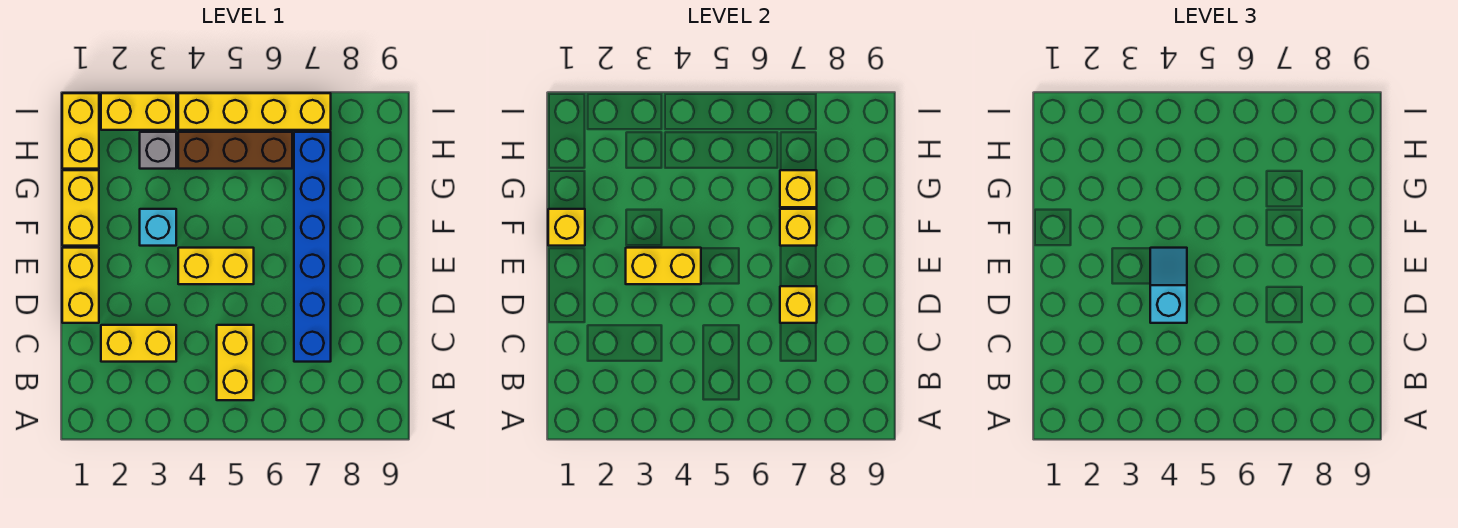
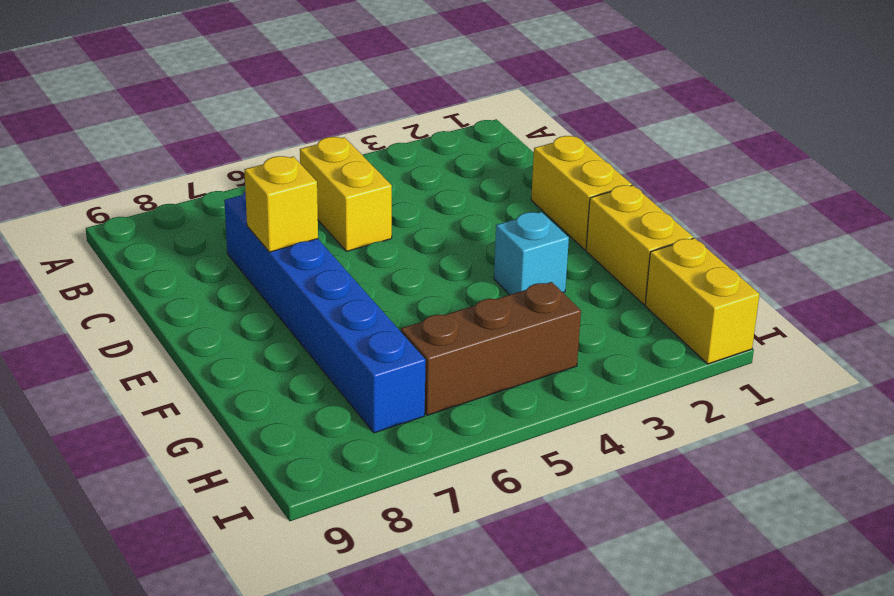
none -> yellow 1x2 brick [101,325,176,362]
none -> yellow 1x2 brick [178,248,254,284]
none -> grey 1x1 brick [140,132,176,169]

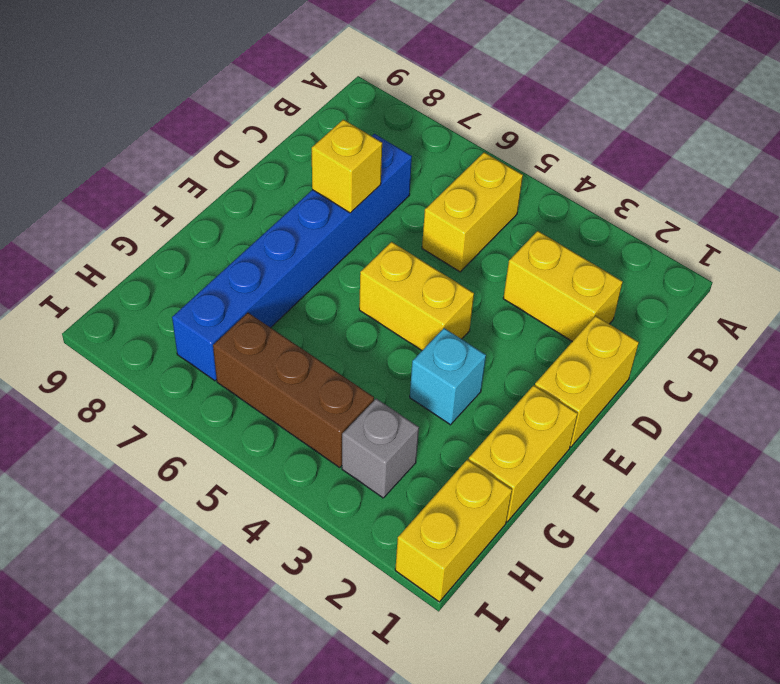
none -> yellow 1x2 brick [101,93,176,130]
none -> yellow 1x4 brick [178,93,331,130]
none -> yellow 1x2 brick [626,248,701,284]

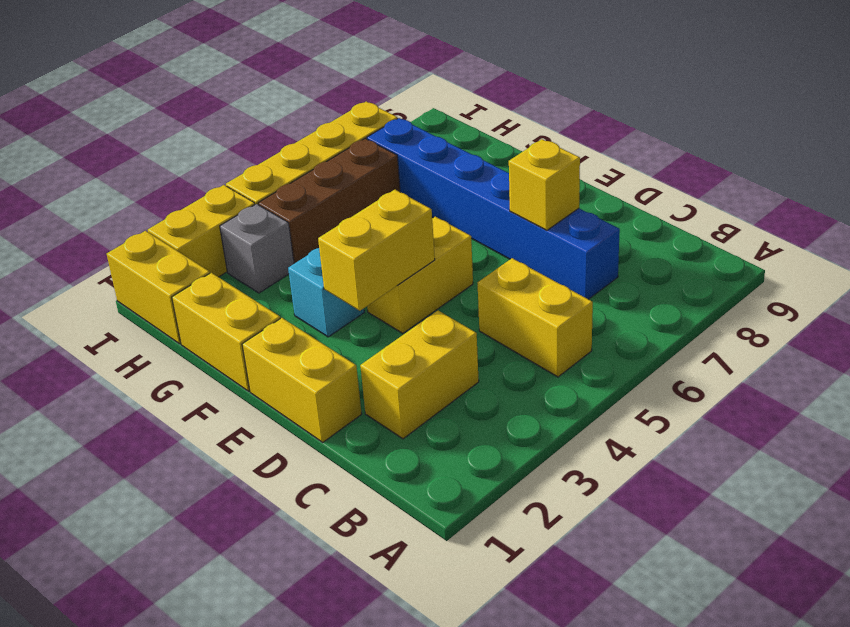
none -> yellow 1x1 brick [548,209,585,246]
none -> yellow 1x1 brick [780,209,817,246]
none -> yellow 1x1 brick [780,170,817,207]

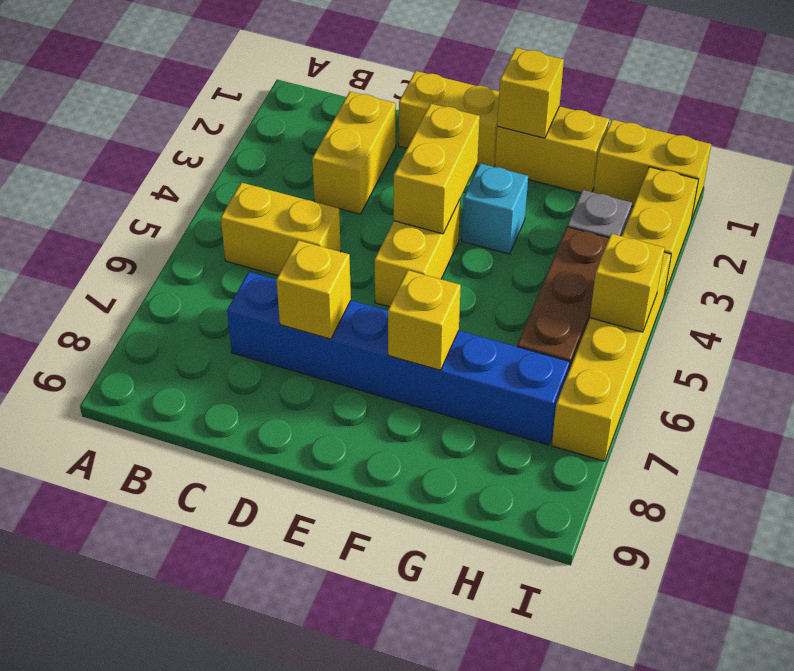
yellow 1x1 brick [590,234,665,332] -> yellow 1x1 brick moved to [780,170,817,207]
none -> cyan 1x2 slope [1150,248,1187,323]

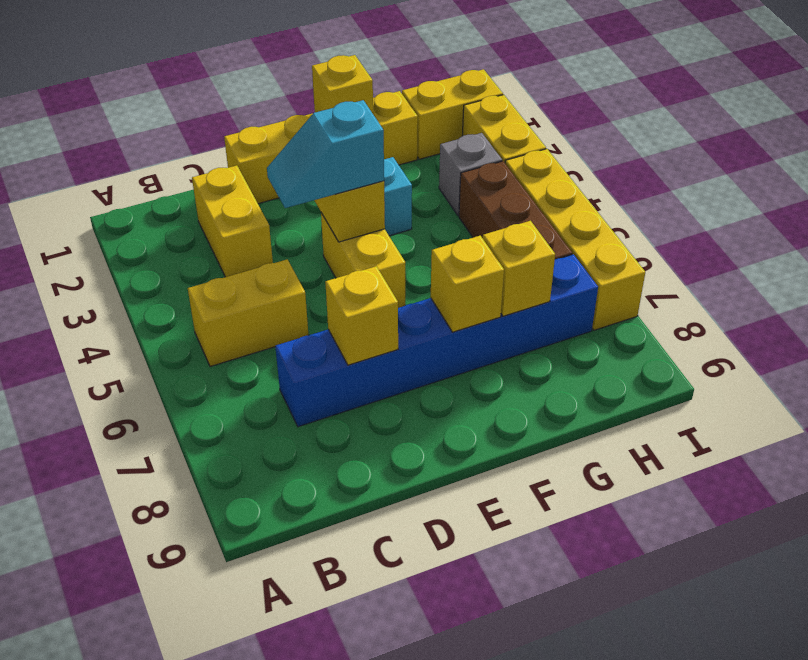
cyan 1x2 slope [267,100,384,208] -> cyan 1x2 slope turned to [1150,248,1187,323]

